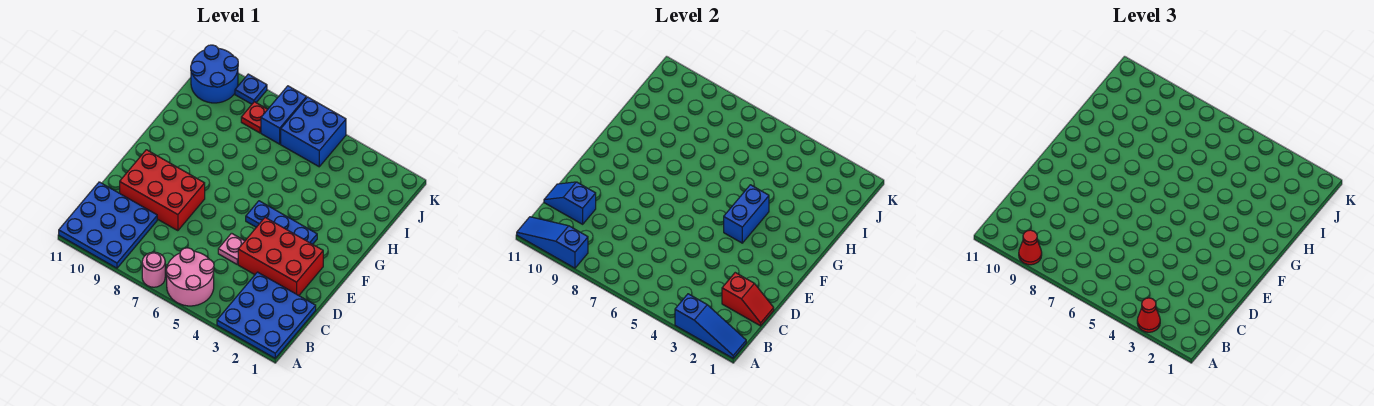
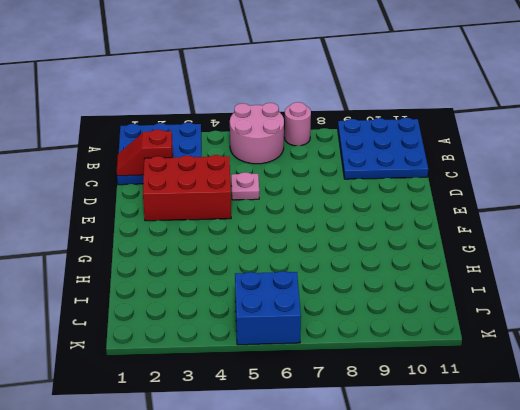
none -> red 2x3 brick [120,150,205,231]
none -> blue 1x3 plate [246,201,317,244]
none -> blue 1x2 brick [261,86,307,144]

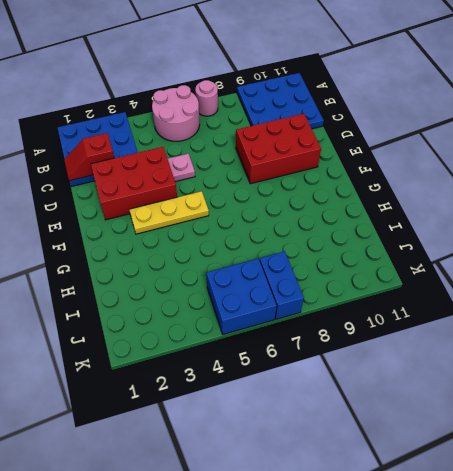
yellow 1x3 plate [129,191,209,234] -> blue 1x3 plate [246,201,317,244]
none -> red 1x1 plate [241,102,268,133]
none -> blue 2x2 round brick [191,45,238,103]
none -> blue 1x1 plate [235,74,267,104]

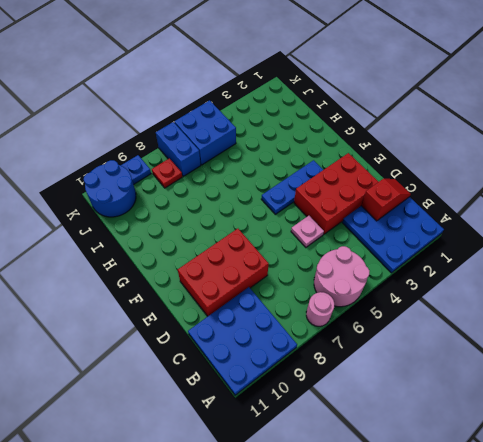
none -> blue 1x3 slope [675,294,746,358]
none -> blue 1x3 slope [517,217,588,268]
none -> blue 1x2 slope [544,182,596,224]

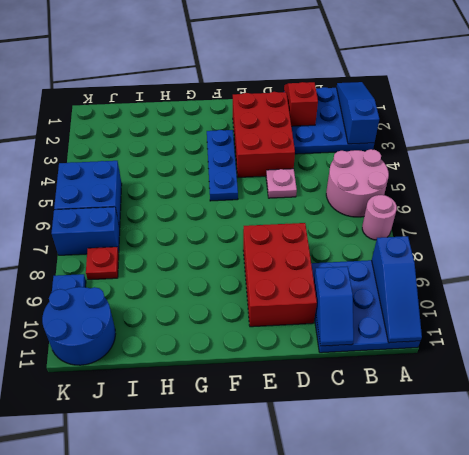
none -> blue 1x2 brick [724,185,769,243]
none -> red 1x1 cone [1137,298,1160,332]
none -> red 1x1 cone [1019,230,1042,265]

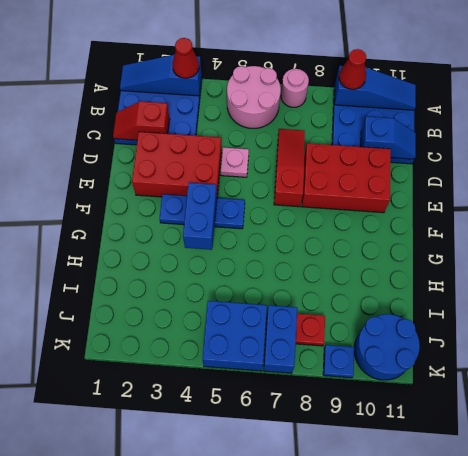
red 1x3 slope [274,129,305,207] -> none

